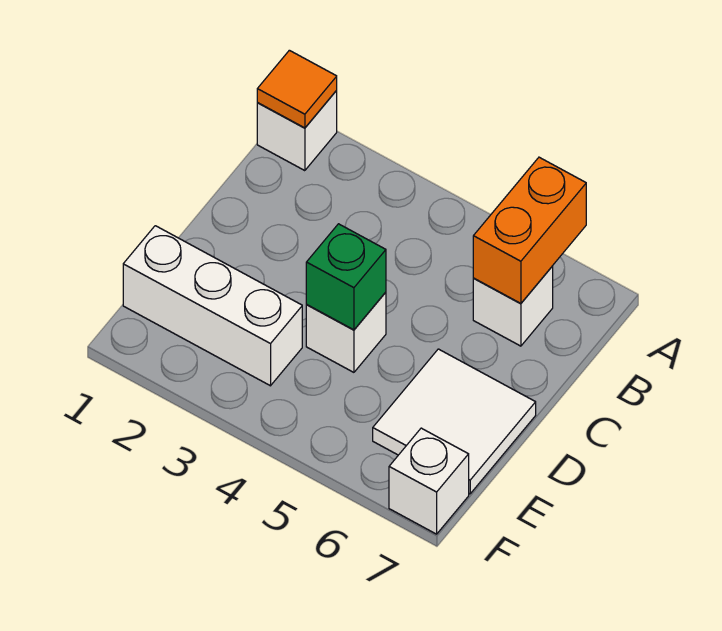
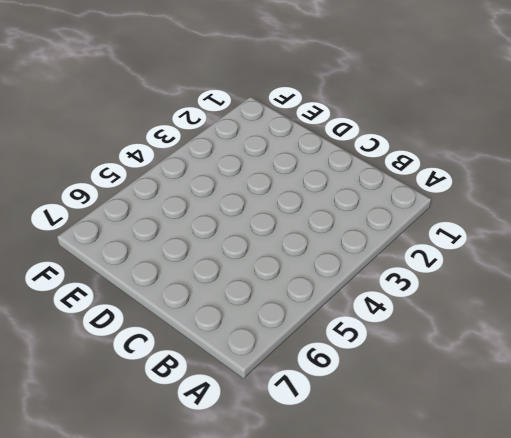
none -> white 1x1 brick [257,91,337,171]
none -> white 1x1 brick [473,266,553,346]

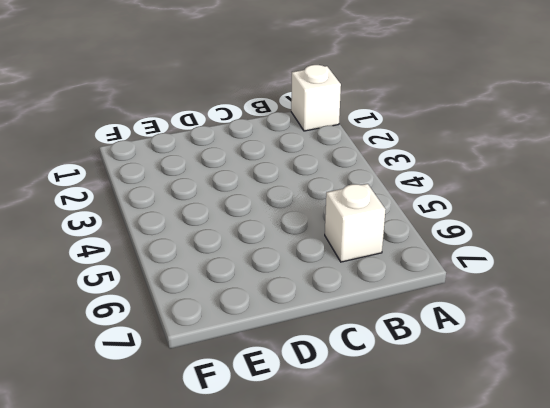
none -> white 1x1 brick [306,292,386,372]
none -> white 2x2 tile [373,349,536,494]

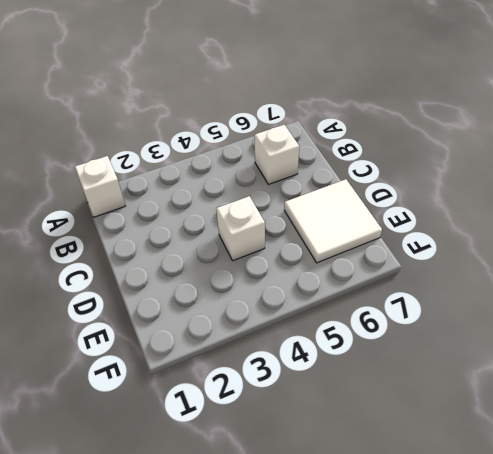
none -> white 1x3 brick [123,226,302,386]
none -> white 1x1 brick [389,428,469,534]

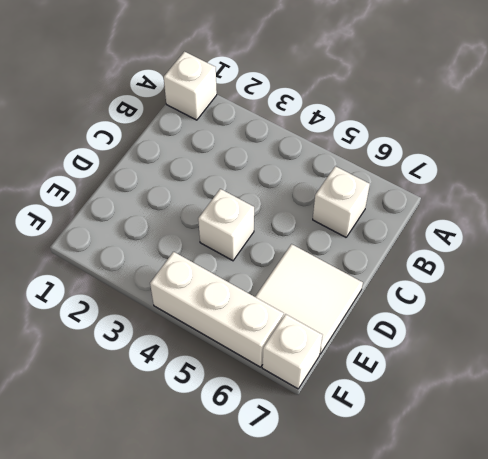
white 1x3 brick [150,252,284,367] -> white 1x3 brick moved to [123,226,302,386]
none -> orange 1x1 tile [257,50,337,128]
none -> orange 1x2 brick [473,157,586,303]

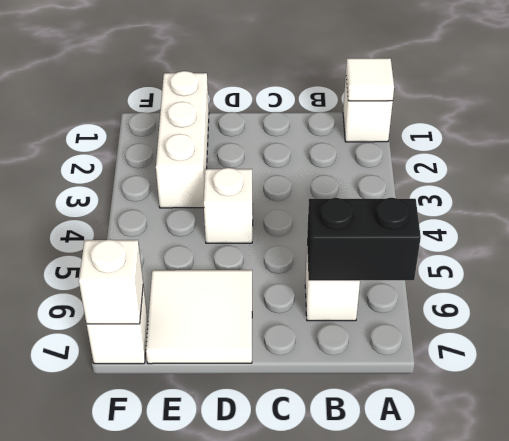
white 1x1 tile [346,58,394,101] -> orange 1x1 tile [257,50,337,128]
black 1x2 brick [307,198,421,281] -> orange 1x2 brick [473,157,586,303]
white 1x1 brick [79,239,143,324] -> none
none -> green 1x1 brick [306,224,386,330]

